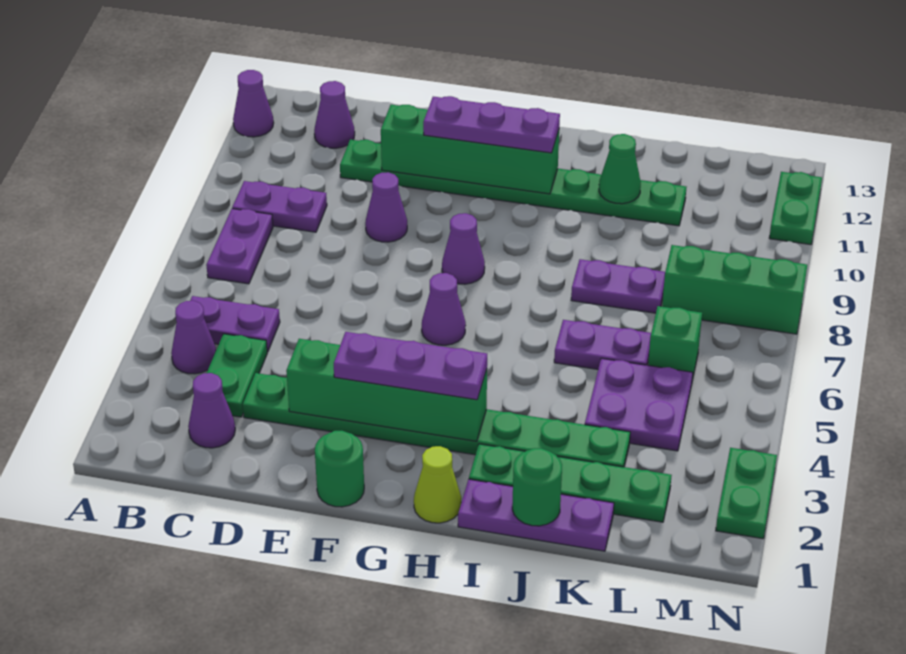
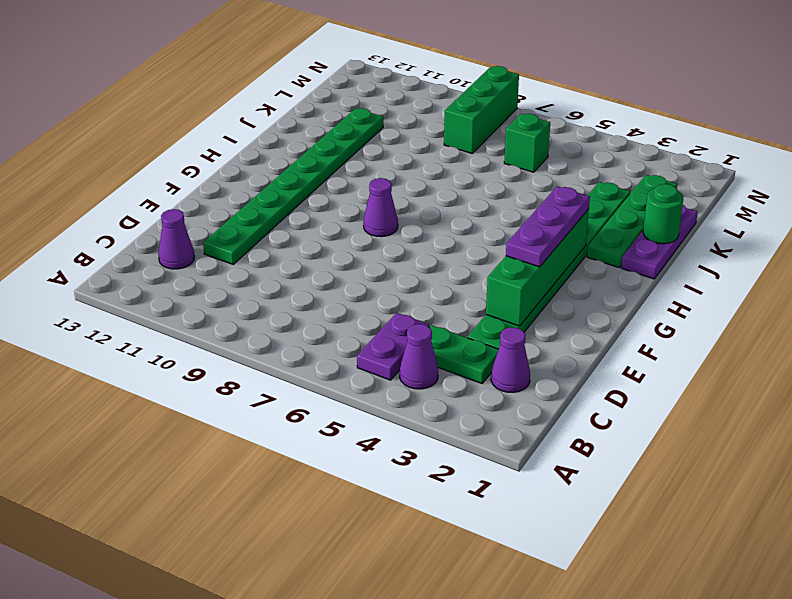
none -> purple 1x1 cone [233,70,274,137]
none -> purple 1x2 plate [206,209,273,284]
none -> purple 1x2 plate [232,181,327,232]
none -> purple 1x1 cone [365,172,407,242]

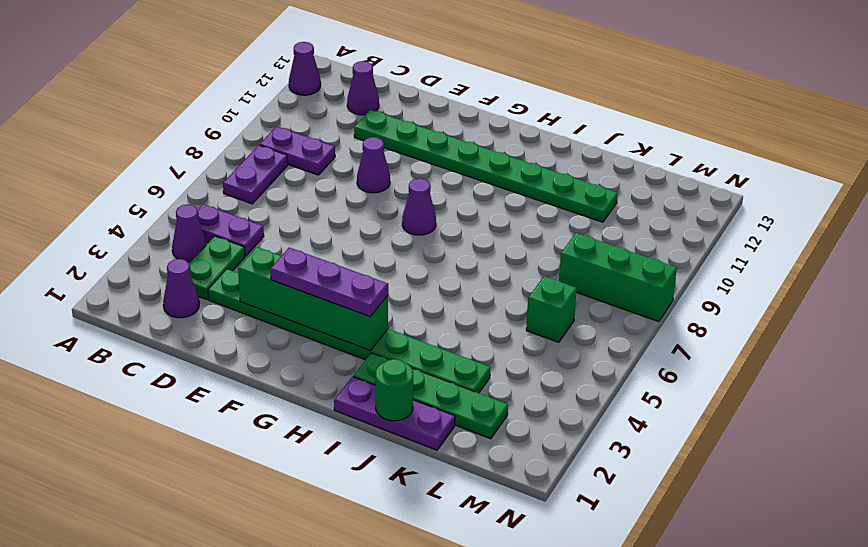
none -> green 1x1 round brick [315,431,364,507]
none -> purple 1x1 cone [422,273,466,345]
none -> lime 1x1 cone [414,446,461,523]
none -> purple 1x2 plate [554,320,651,369]

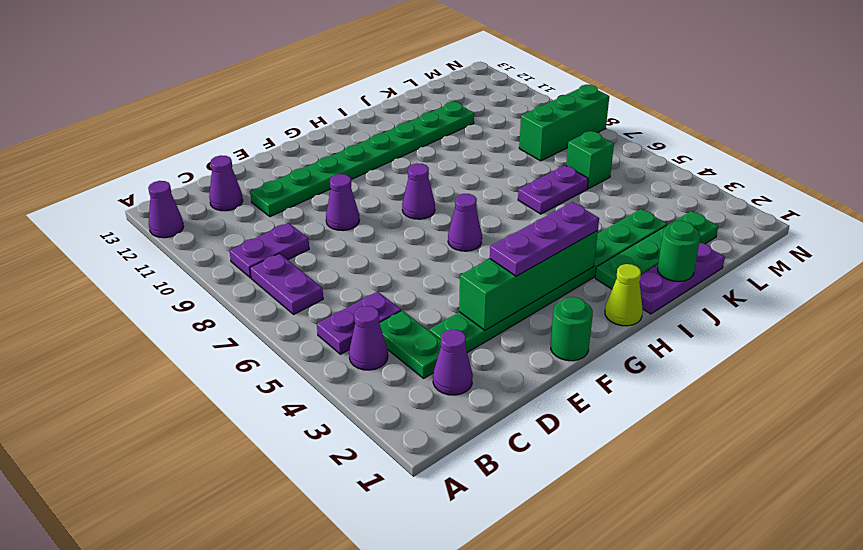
none -> purple 1x2 plate [571,259,665,313]
none -> purple 2x2 plate [585,358,693,451]
none -> green 1x2 plate [716,448,777,539]
none -> green 1x2 plate [769,172,822,245]

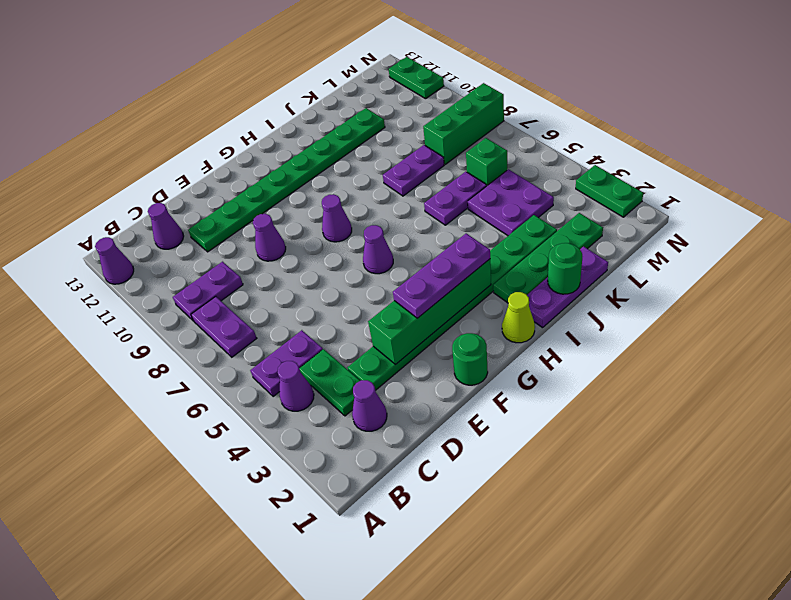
none -> green 1x4 brick [381,105,559,194]
none -> green 1x1 cone [599,134,641,204]
none -> purple 1x3 plate [423,96,560,153]

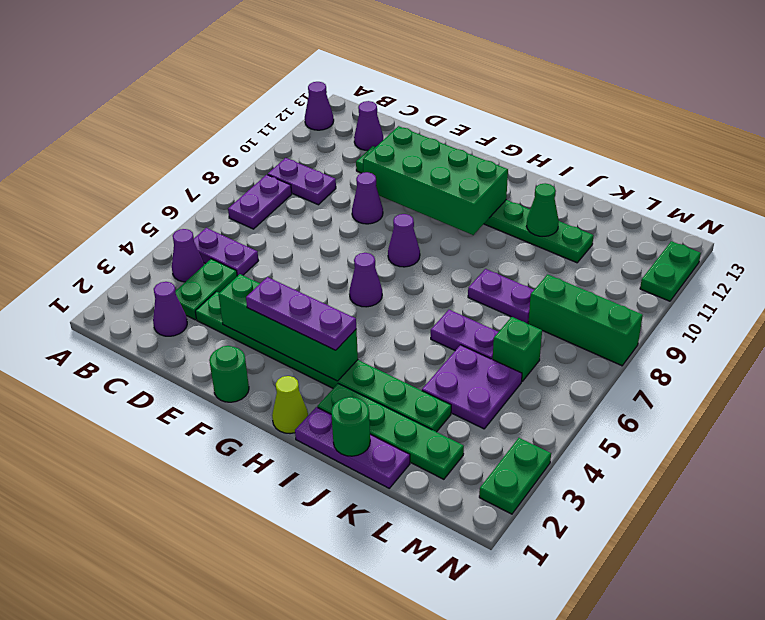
green 2x4 brick [363,126,508,235] -> green 1x4 brick [381,105,559,194]
none -> purple 1x3 plate [423,96,560,153]

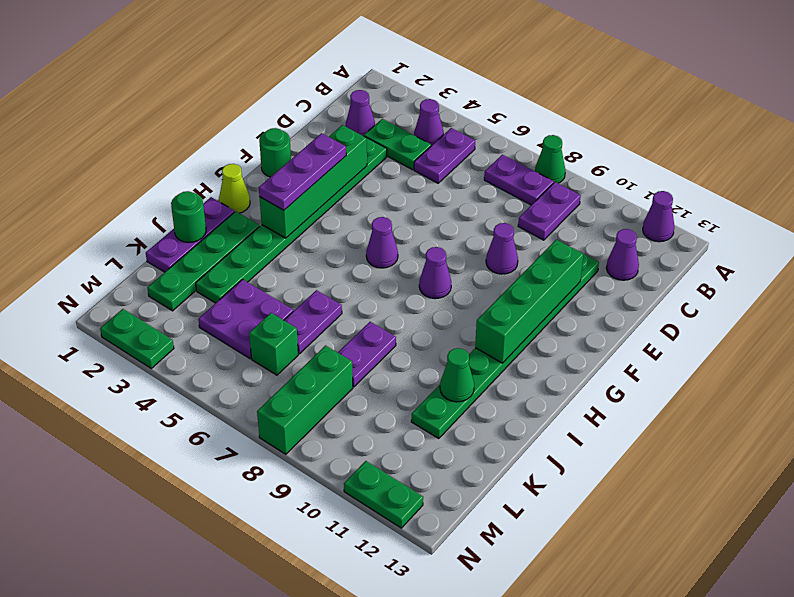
green 1x1 cone [535,135,565,183] -> none
none -> purple 1x3 plate [423,96,560,153]

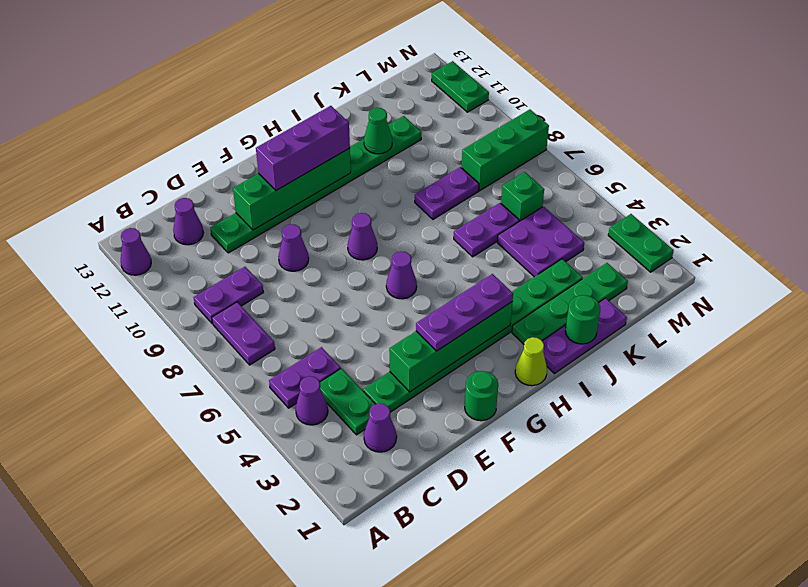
purple 1x3 brick [256,106,350,190] -> purple 1x3 plate [423,96,560,153]

